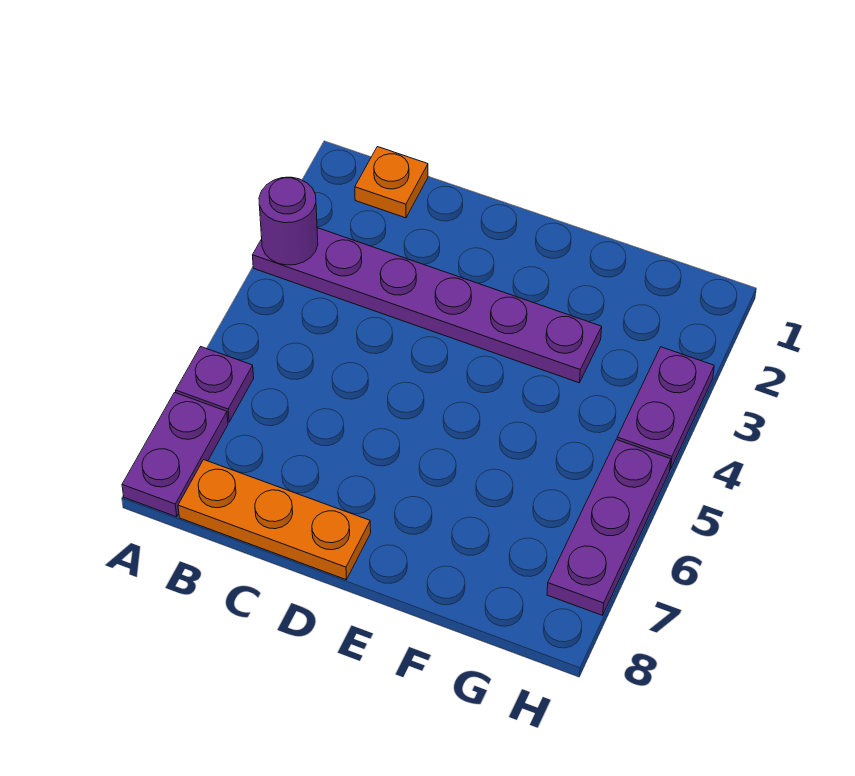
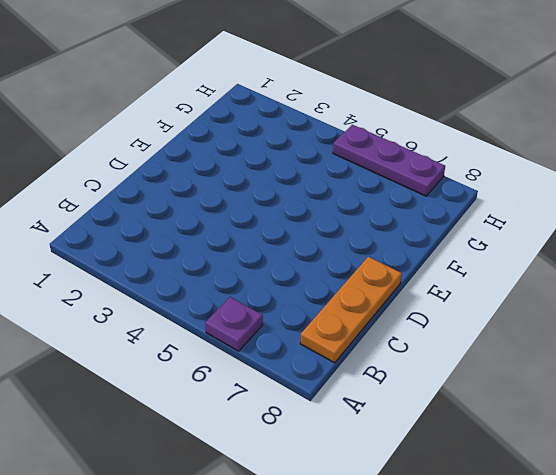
none -> purple 1x6 plate [253,228,602,383]
none -> purple 1x2 plate [122,393,228,517]

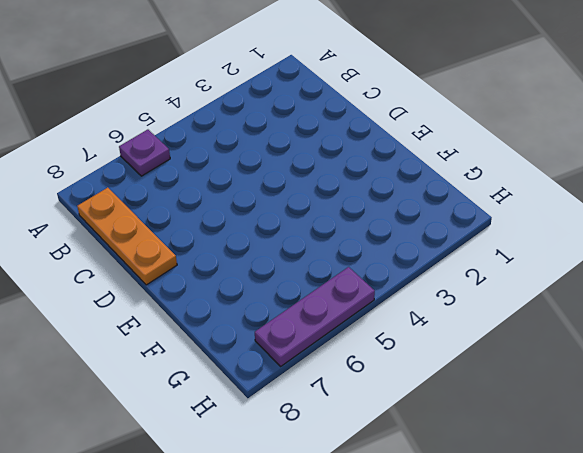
none -> purple 1x6 plate [253,228,602,383]
none -> purple 1x2 plate [122,393,228,517]

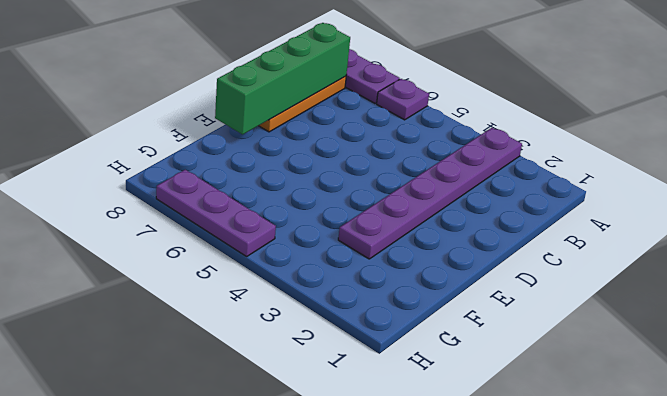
green 1x4 brick [215,23,350,134] -> none
none -> orange 1x1 plate [355,147,428,218]
none -> purple 1x2 plate [617,347,714,469]

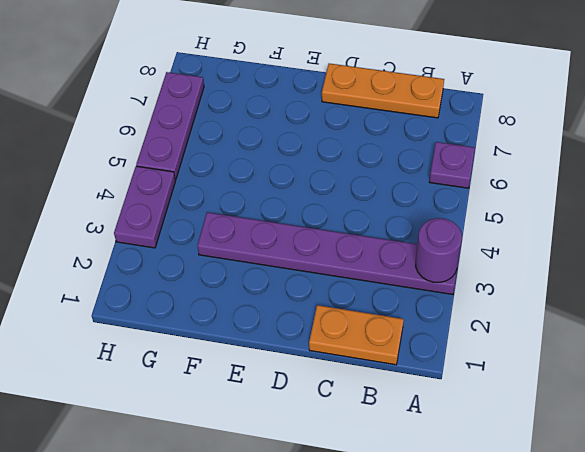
orange 1x2 plate [309,305,404,365] -> orange 1x1 plate [355,147,428,218]
none -> purple 1x2 plate [122,393,228,517]

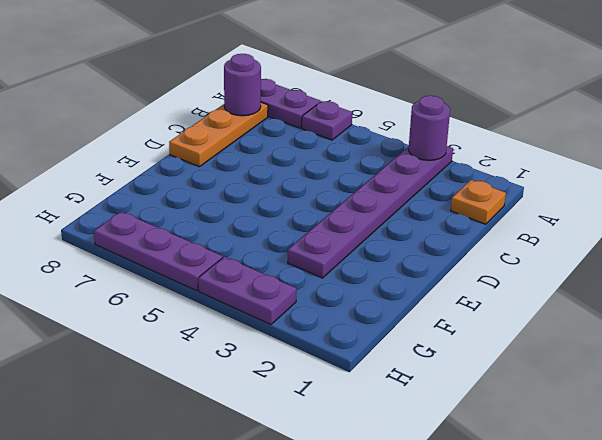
purple 1x1 round brick [224,54,261,116] -> none

